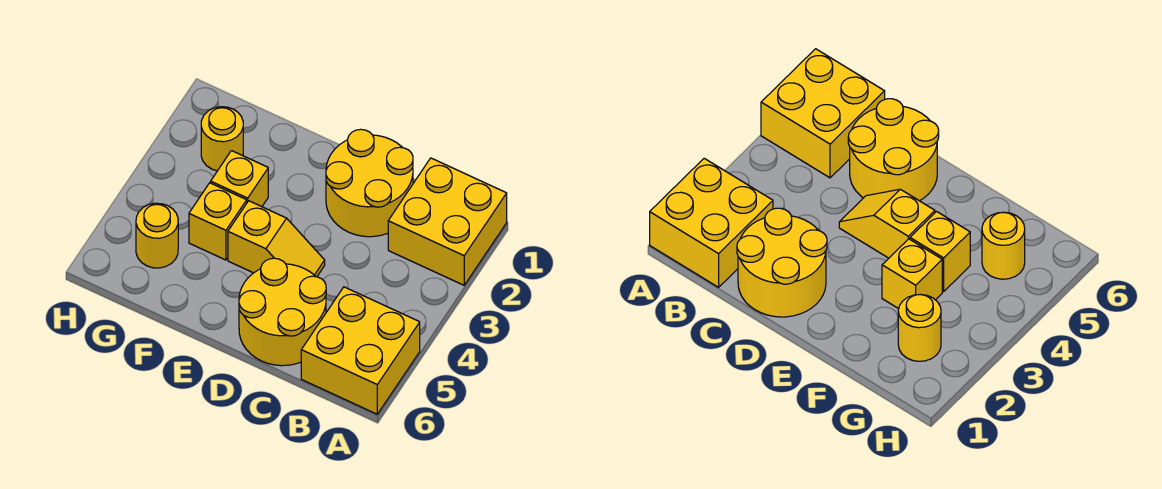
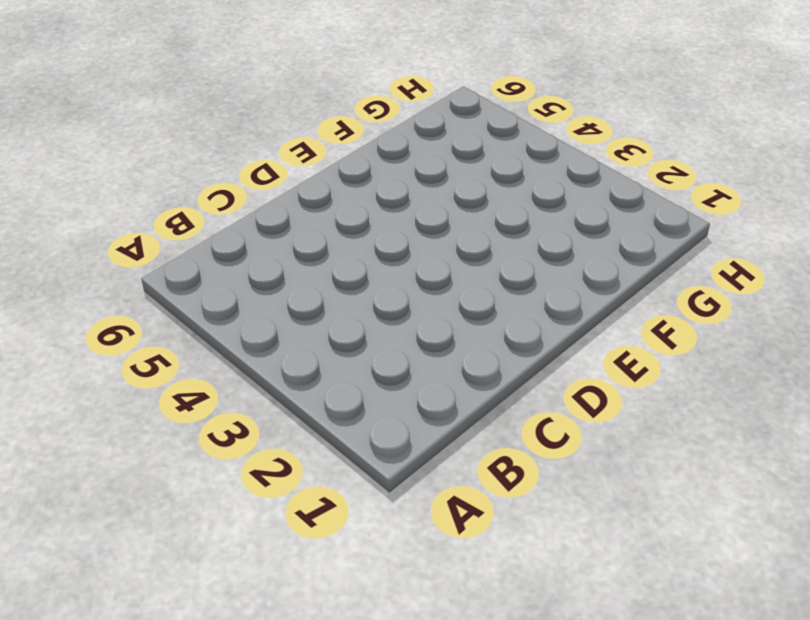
none -> yellow 2x2 brick [388,158,507,285]
none -> yellow 2x2 brick [301,287,420,414]

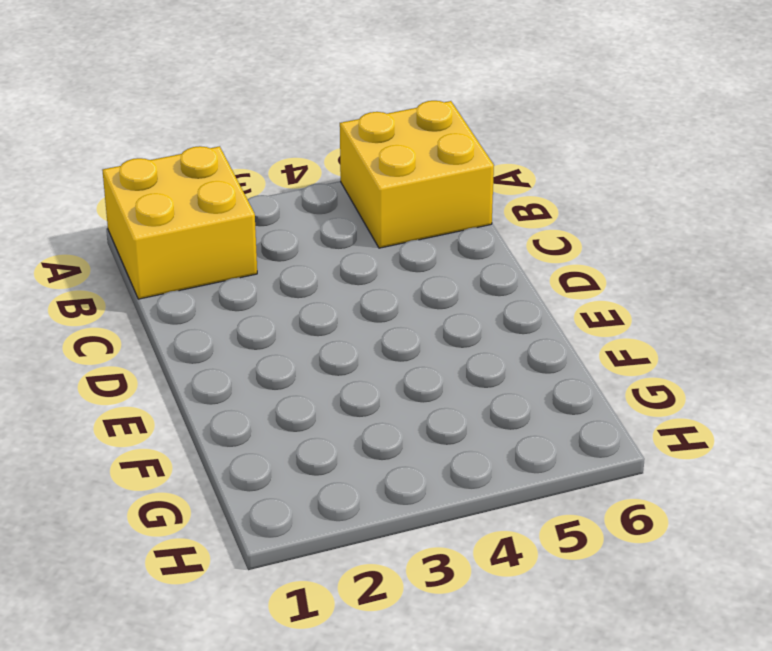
none -> yellow 2x2 round brick [326,129,413,237]
none -> yellow 2x2 round brick [239,258,326,366]

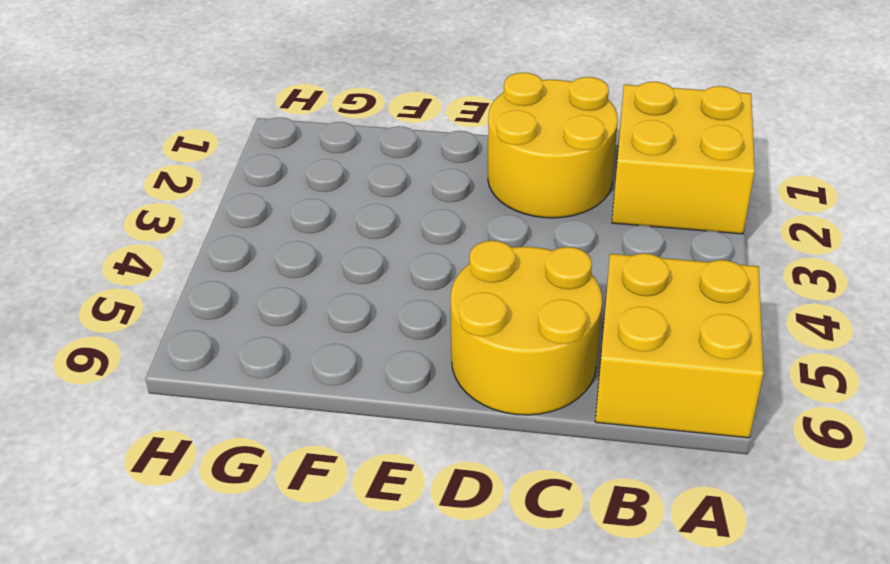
none -> yellow 1x2 slope [228,201,325,277]
none -> yellow 1x1 brick [211,151,268,207]

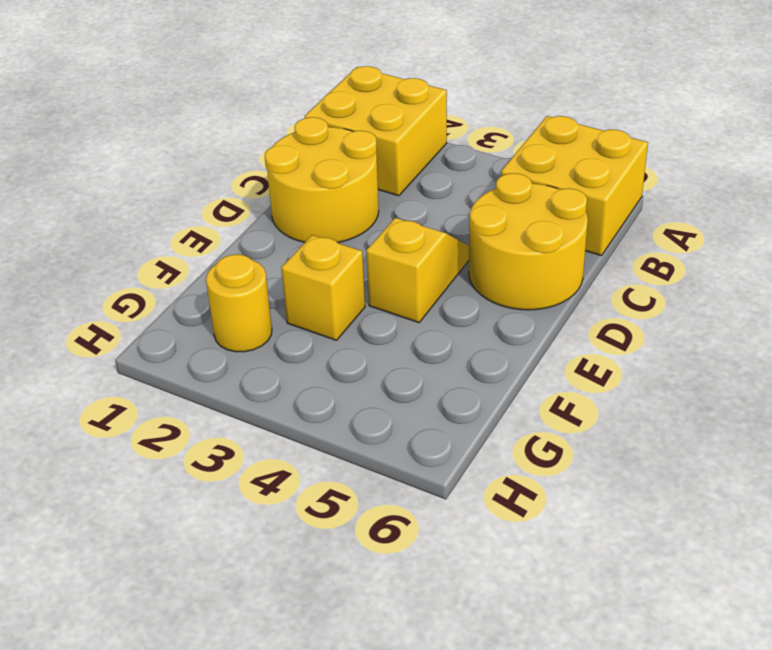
none -> yellow 1x1 brick [189,183,247,260]
none -> yellow 1x1 round brick [136,203,178,268]

